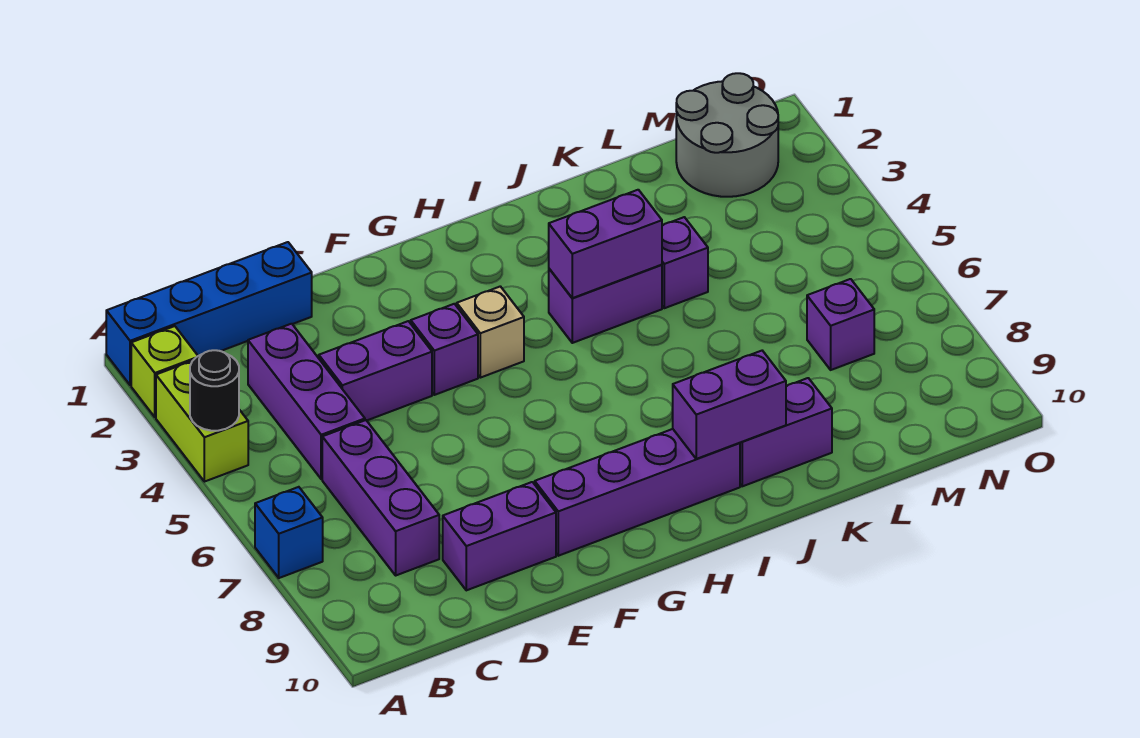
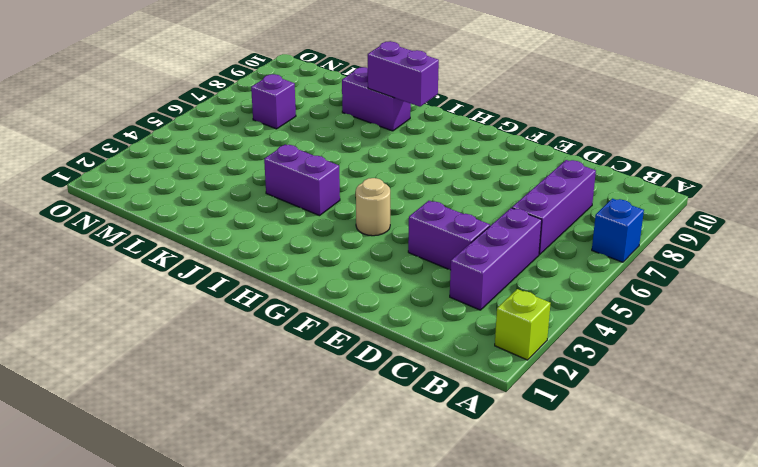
tan 1x1 round brick [356,178,390,236] -> tan 1x1 brick [457,286,524,378]
none -> blue 1x4 brick [106,242,312,385]
none -> lime 1x2 brick [156,361,248,482]
none -> purple 1x2 brick [443,482,556,590]

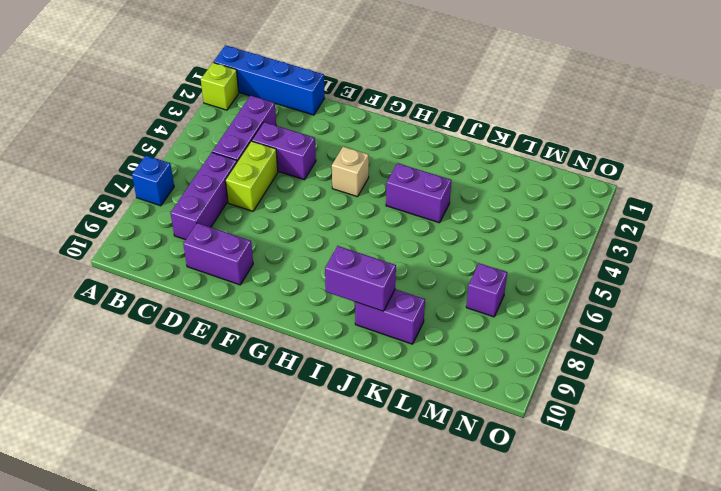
lime 1x2 brick [225,141,278,211] -> lime 1x2 brick moved to [156,361,248,482]
none -> purple 1x1 brick [411,304,478,395]
none -> purple 1x4 brick [535,429,740,556]
none -> purple 1x1 brick [662,217,708,308]

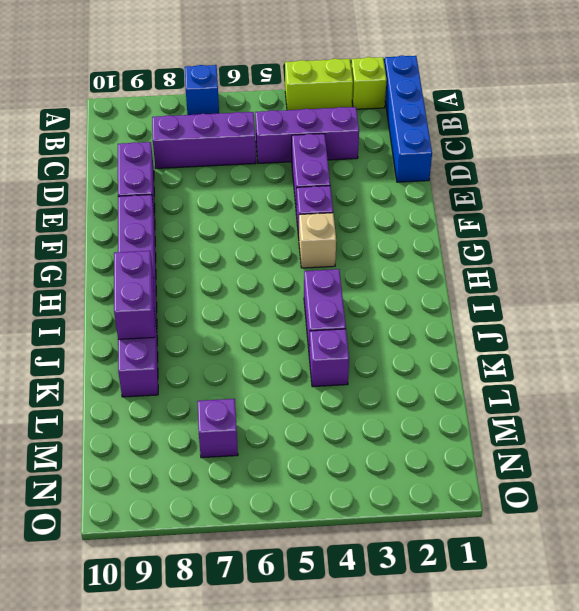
none -> grey 2x2 round brick [676,73,778,197]
none -> black 1x1 round brick [190,350,239,431]
none -> purple 1x2 brick [549,190,662,298]

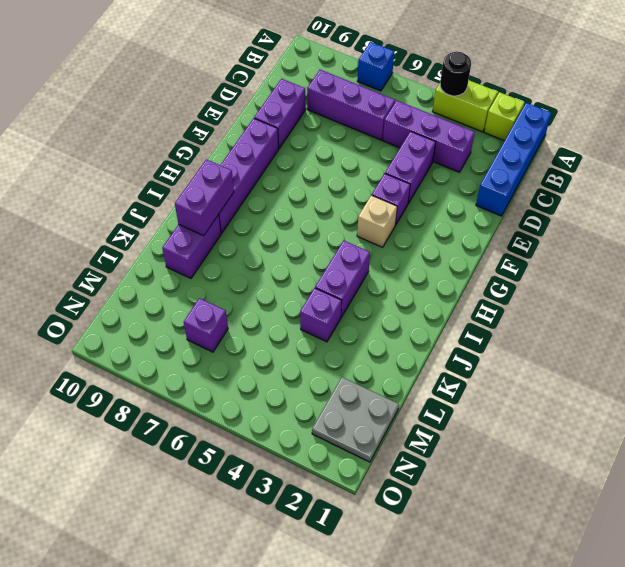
grey 2x2 plate [312,377,399,462] -> grey 2x2 round brick [676,73,778,197]
none -> purple 1x2 brick [549,190,662,298]

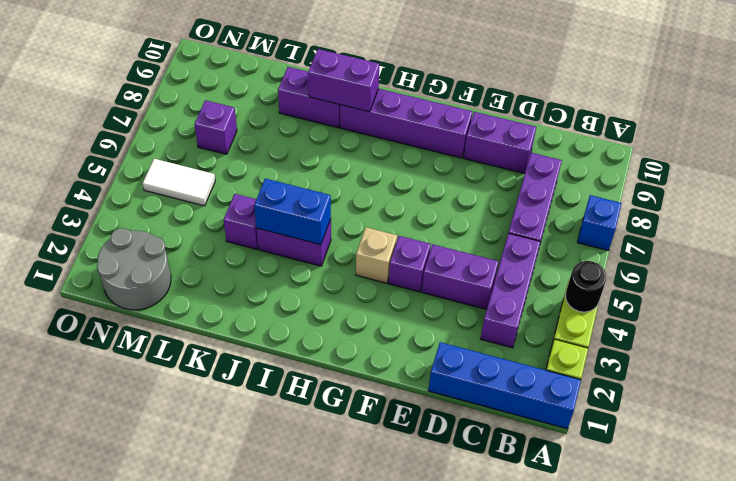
blue 1x2 brick [254,179,331,245] -> purple 1x2 brick [549,190,662,298]
white 1x2 tile [143,159,215,206] -> none

